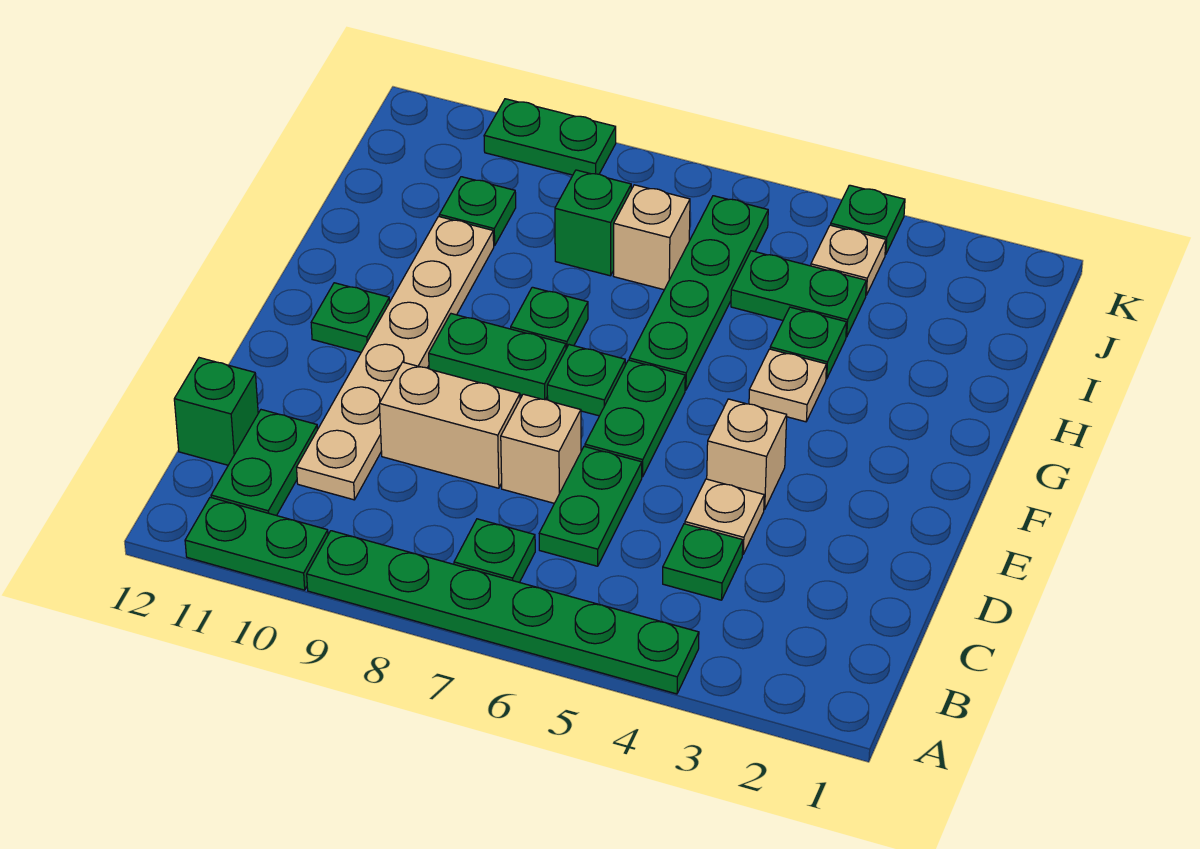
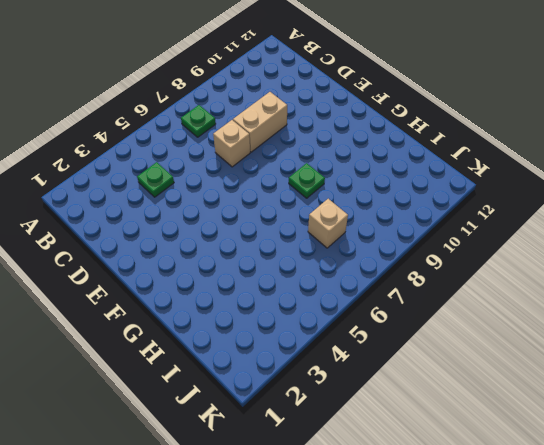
none -> green 1x6 plate [307,531,699,694]
none -> green 1x2 plate [185,497,328,590]
none -> green 1x2 plate [211,410,318,516]

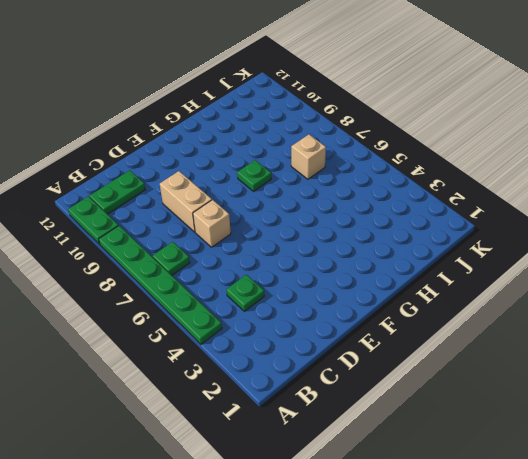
none -> green 1x2 plate [539,446,642,566]
none -> tan 1x6 plate [297,216,494,500]
none -> green 1x1 brick [174,358,258,465]

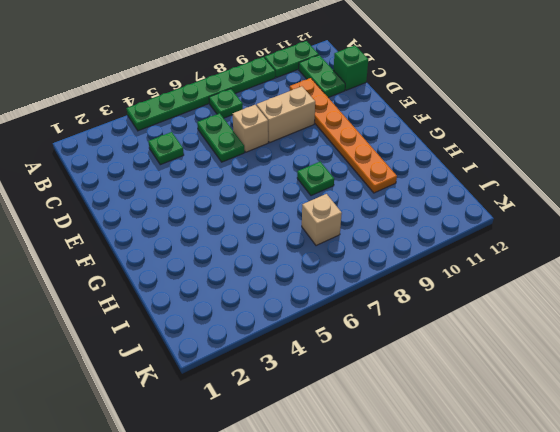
orange 1x6 plate [290,78,397,193] -> tan 1x6 plate [297,216,494,500]
none -> tan 1x1 plate [685,479,764,554]
none -> tan 1x1 brick [707,399,787,510]
none -> green 1x2 plate [585,360,685,477]

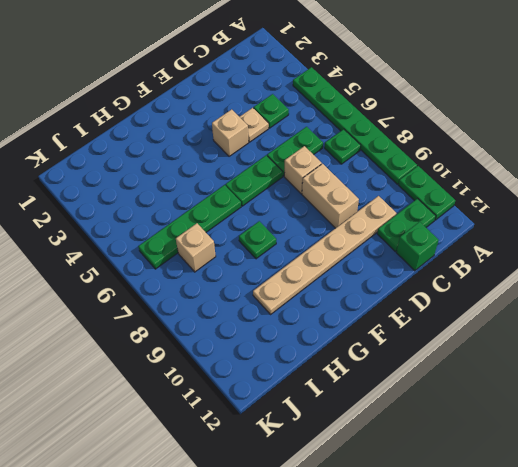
none -> green 1x1 plate [547,345,625,416]
none -> green 1x2 plate [429,314,566,400]
none -> green 1x1 plate [311,283,390,352]

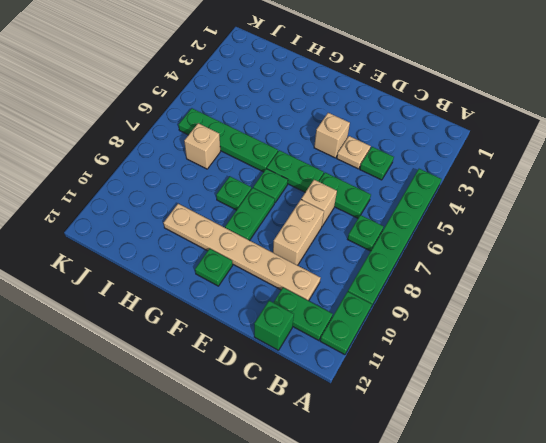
none -> tan 1x1 plate [749,349,827,422]
none -> green 1x1 plate [770,307,847,379]
none -> green 1x2 plate [731,251,866,337]

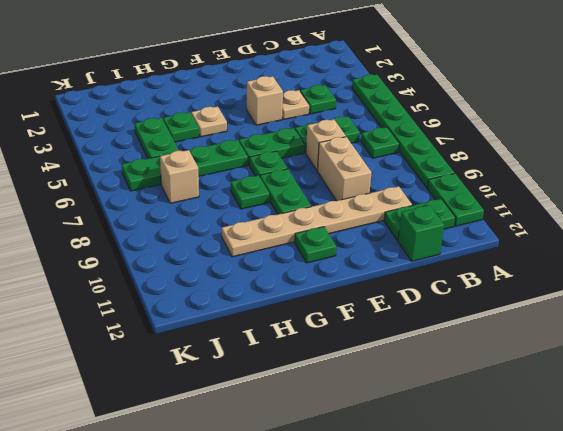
none -> green 1x1 brick [555,170,631,276]
none -> green 1x1 plate [439,177,516,246]
none -> tan 1x1 plate [811,225,886,295]

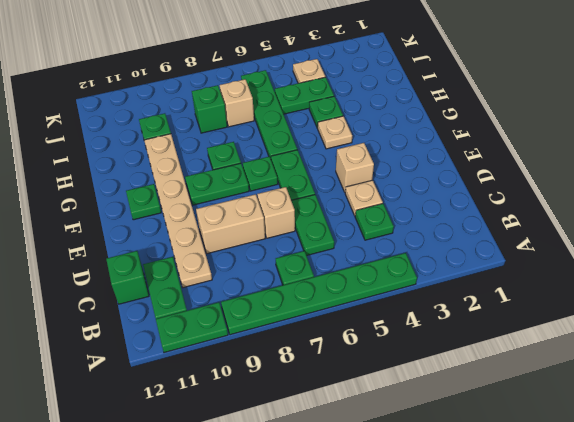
none -> green 1x1 plate [831,185,905,255]
none -> green 1x2 plate [484,99,616,175]

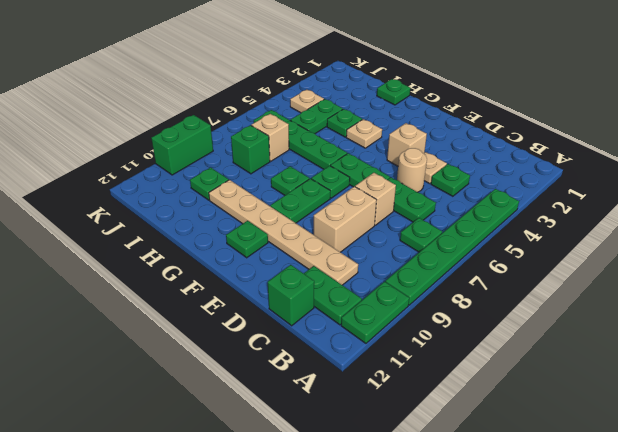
tan 1x1 round brick [397,148,427,192] -> none
green 1x1 plate [377,79,410,105] -> green 1x1 plate moved to [831,185,905,255]
green 1x2 brick [151,115,213,175] -> green 1x2 plate [484,99,616,175]

